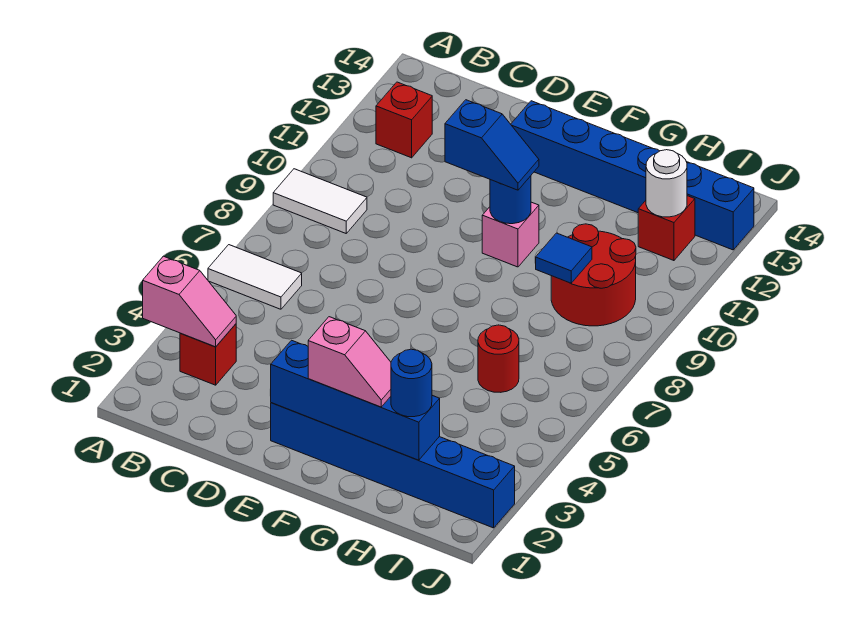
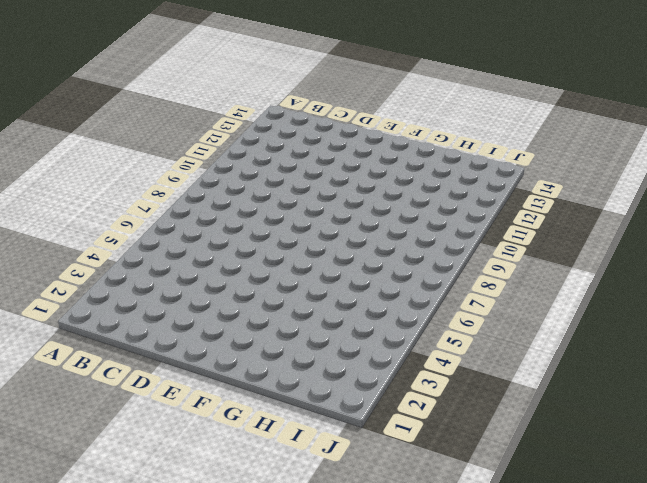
none -> white 1x2 tile [208,245,302,309]
none -> white 1x2 tile [273,169,367,233]
none -> red 1x1 brick [180,324,236,385]

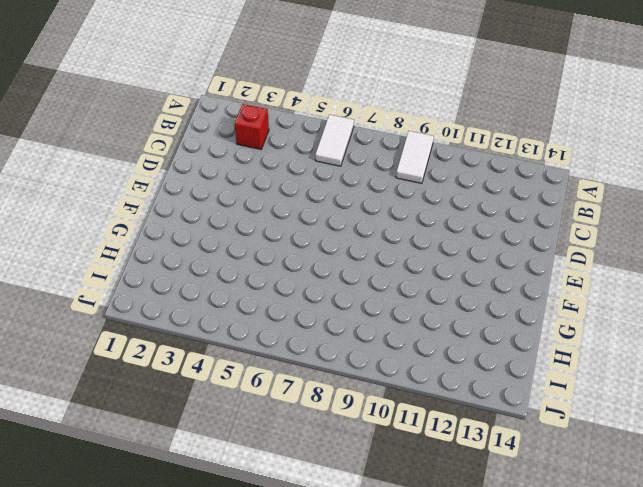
none -> red 1x1 brick [376,82,432,158]
none -> blue 1x6 brick [271,403,515,528]
none -> blue 1x6 brick [511,101,754,250]

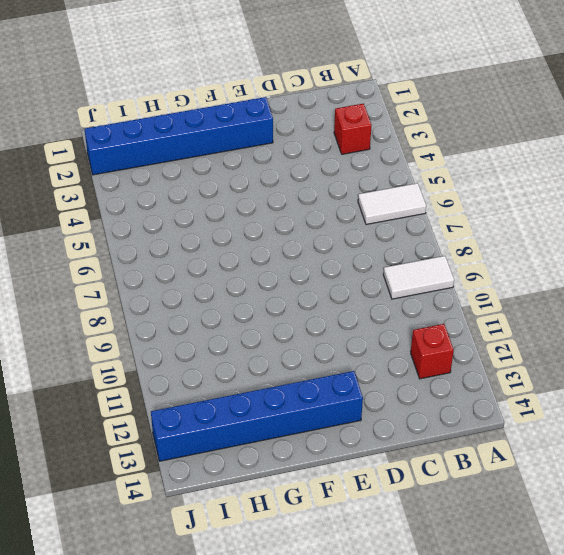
none -> pink 1x1 brick [482,202,539,267]
none -> red 1x1 round brick [478,325,519,392]
none -> red 2x2 round brick [551,224,636,326]

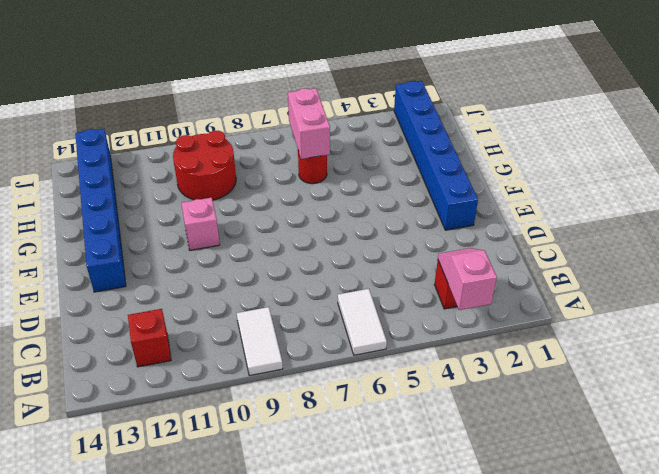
pink 1x2 brick [288,88,330,159] -> none
none -> red 1x1 brick [638,196,695,261]
none -> blue 1x4 brick [271,340,440,460]
none -> blue 1x1 round brick [490,176,531,224]

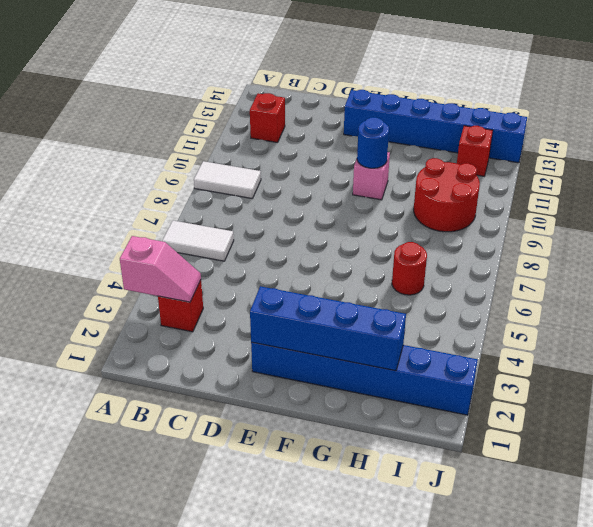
none -> blue 1x1 tile [536,233,592,283]
none -> white 1x1 round brick [646,150,687,217]
none -> blue 1x2 slope [445,100,539,190]

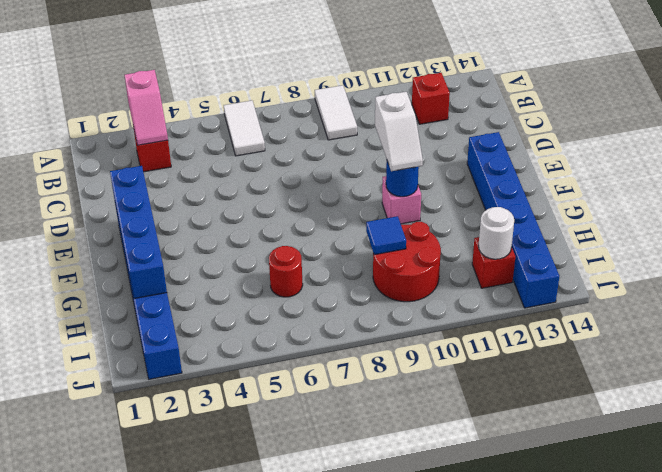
white 1x2 slope [375,92,423,171] -> blue 1x2 slope [445,100,539,190]
none -> pink 1x2 slope [308,317,391,407]
none -> blue 1x1 round brick [391,349,432,417]

